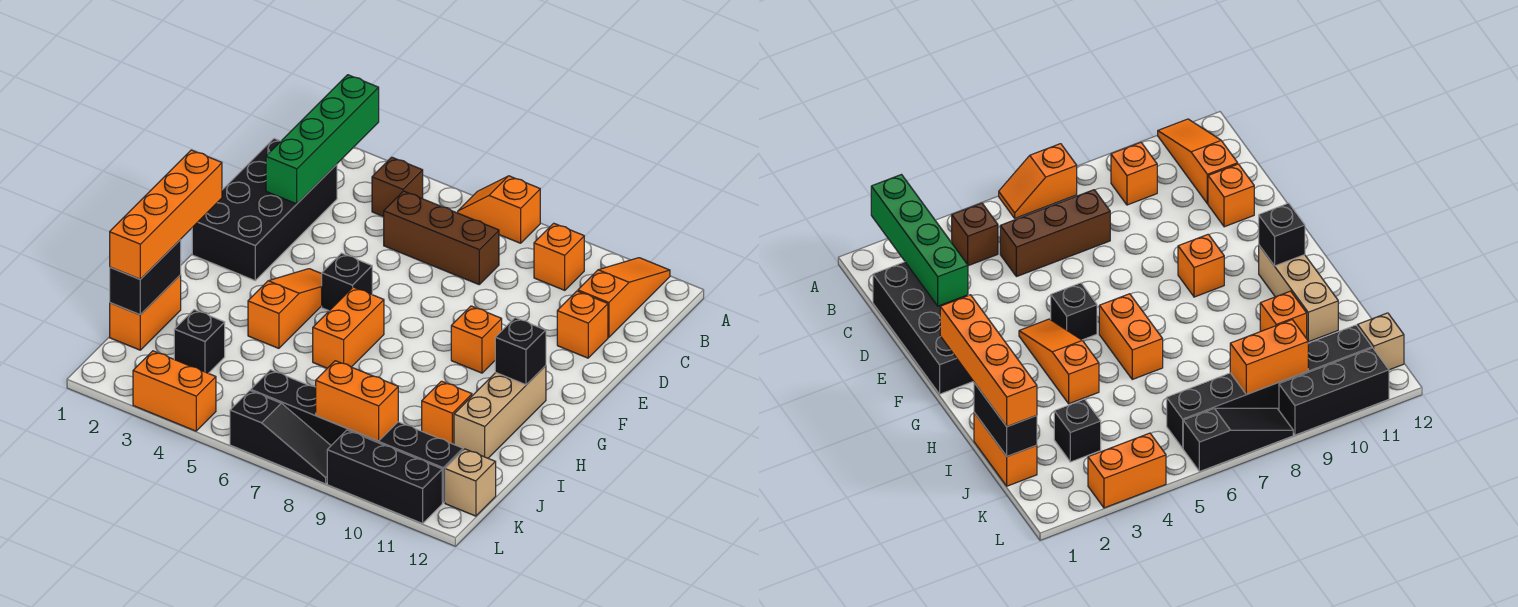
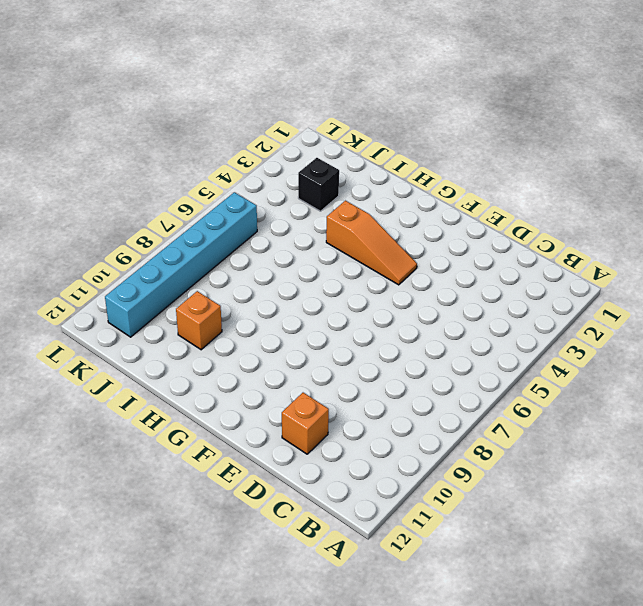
cyan 1x6 brick [105,192,257,337] -> black 1x6 brick [251,370,463,503]
none -> orange 1x2 slope [458,176,540,243]
none -> orange 1x3 slope [578,258,670,337]
none -> brown 1x1 brick [372,157,423,217]

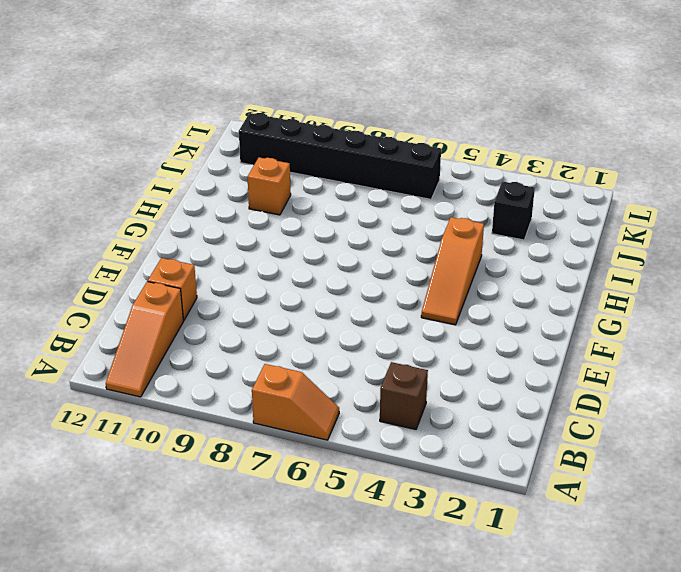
none -> orange 1x1 brick [534,223,584,290]
none -> black 2x4 brick [192,138,337,280]
none -> brown 1x3 brick [384,191,499,284]

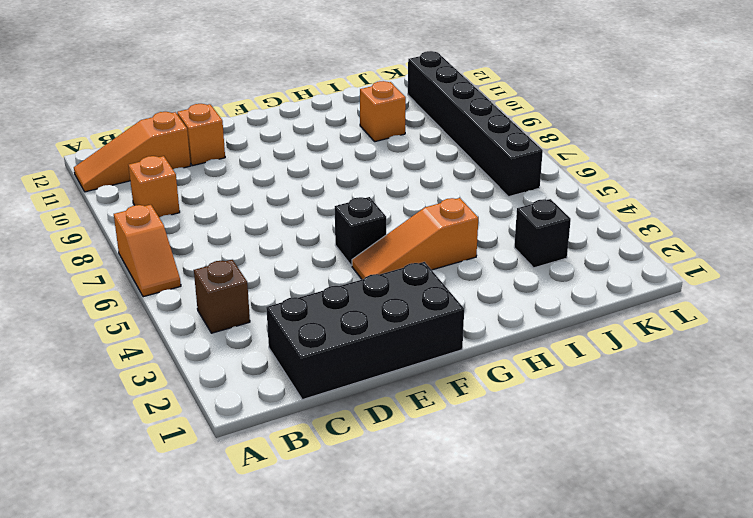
none -> brown 1x3 brick [384,191,499,284]
none -> orange 1x1 brick [451,306,502,373]
none -> orange 1x2 brick [313,287,384,368]

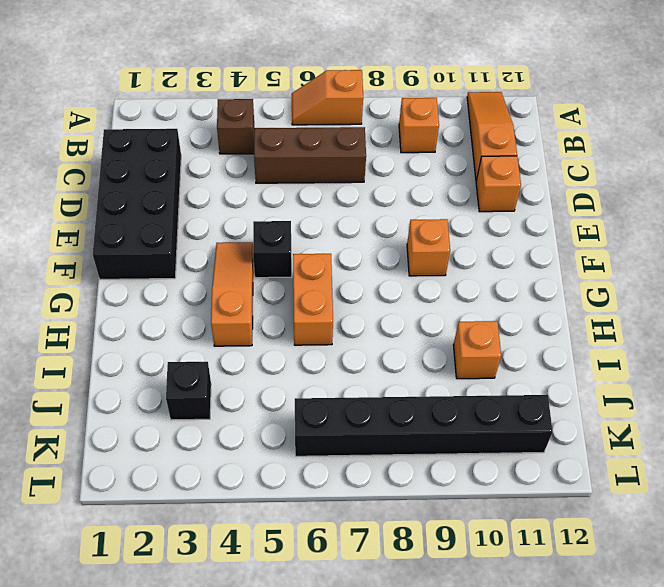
none -> tan 1x3 brick [454,366,546,458]
none -> orange 1x2 brick [110,275,181,350]
none -> tan 1x1 brick [445,449,496,516]

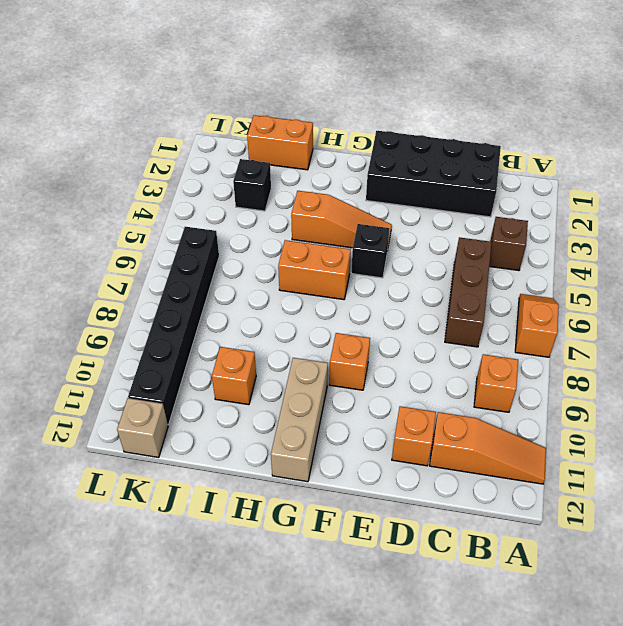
tan 1x3 brick [271,358,328,482] -> tan 1x3 brick turned to [454,366,546,458]
none -> orange 1x2 brick [133,351,216,431]
none -> black 1x3 slope [230,391,331,484]
none -> black 1x3 brick [327,430,442,523]

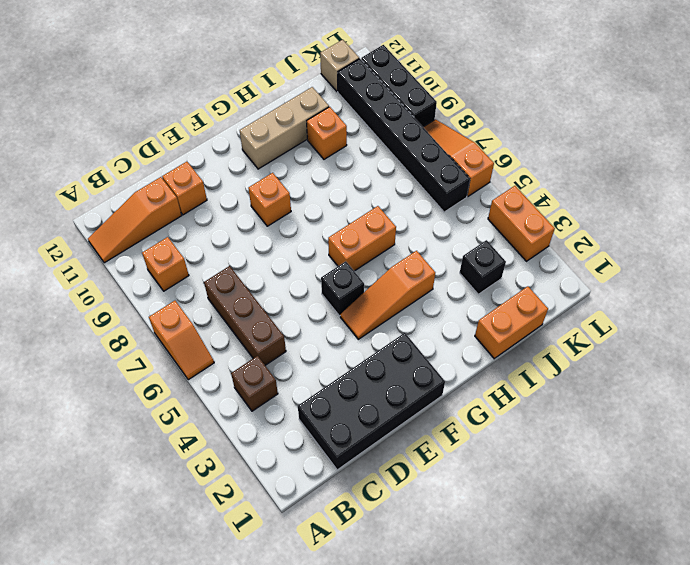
orange 1x3 slope [423,119,494,197] -> black 1x3 slope [230,391,331,484]
none -> green 1x4 brick [266,75,379,204]
none -> black 1x1 brick [495,318,546,385]
none -> black 1x2 brick [110,240,181,315]

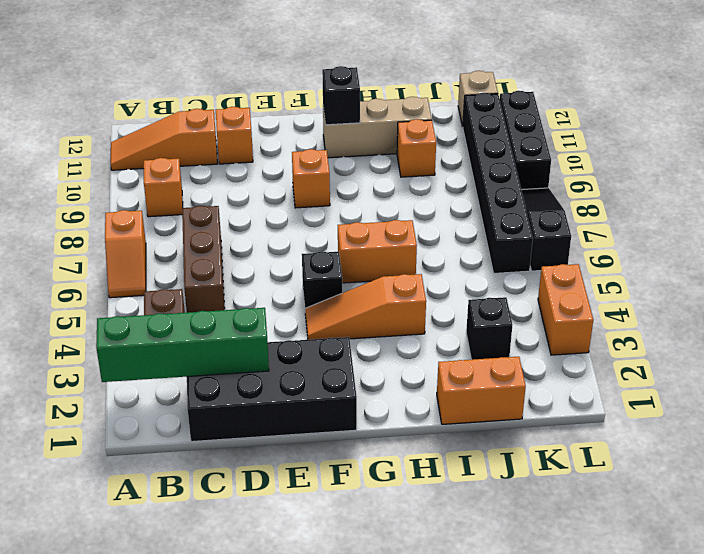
none -> black 1x2 brick [110,240,181,315]
none -> orange 1x2 brick [316,361,398,441]
none -> orange 1x4 brick [110,150,222,279]

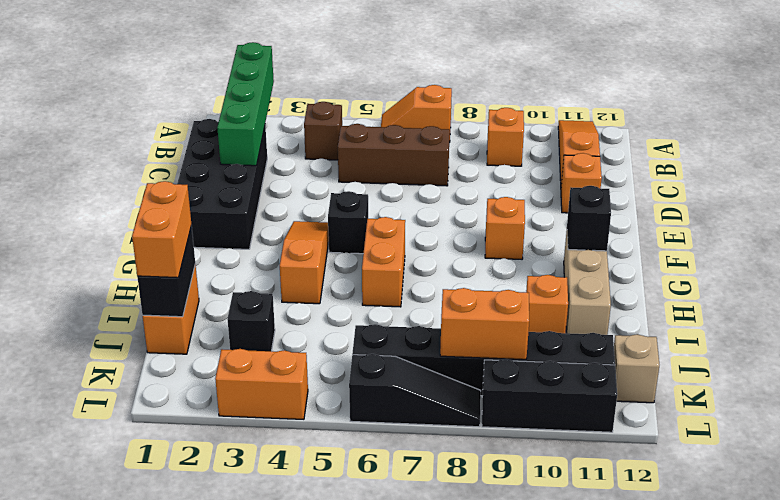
orange 1x2 brick [132,181,191,278] -> orange 1x4 brick [110,150,222,279]

